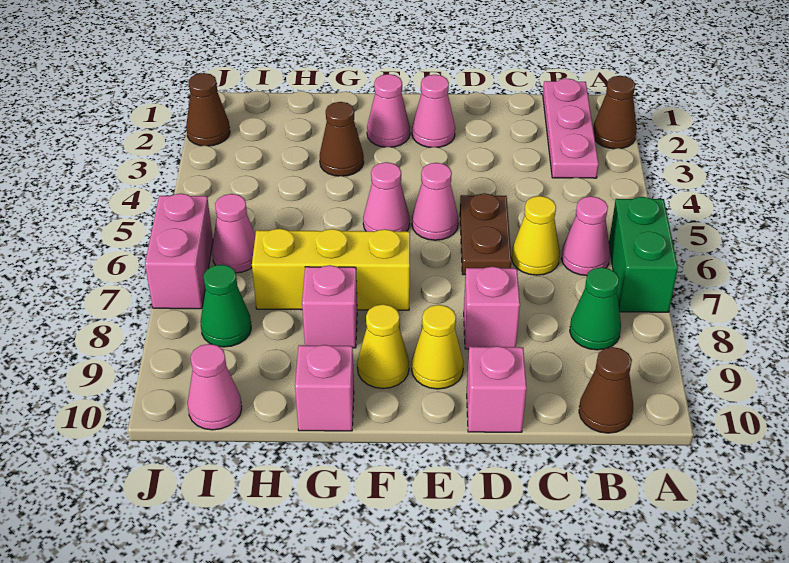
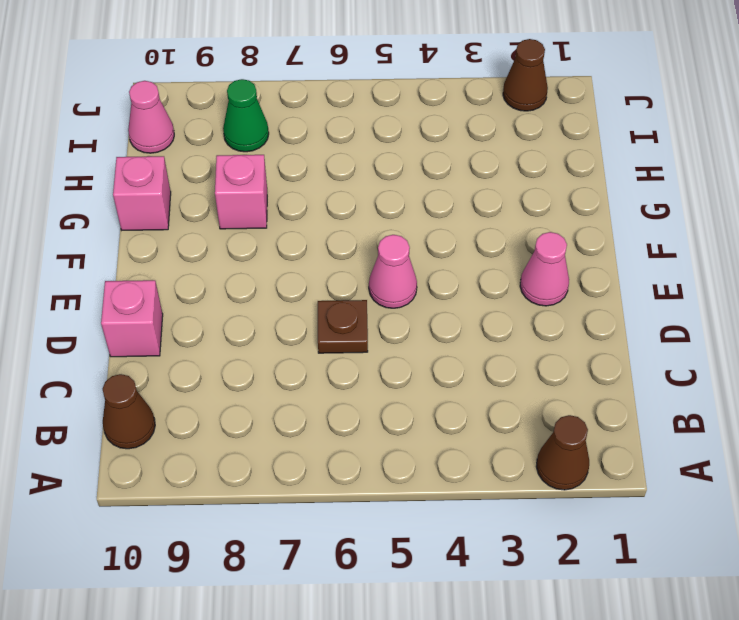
brown 1x1 plate [318,300,368,353] -> brown 1x2 plate [460,193,512,275]
none -> green 1x2 brick [609,197,678,312]
none -> pink 1x3 plate [543,78,599,178]
none -> pink 1x1 cone [561,196,610,276]

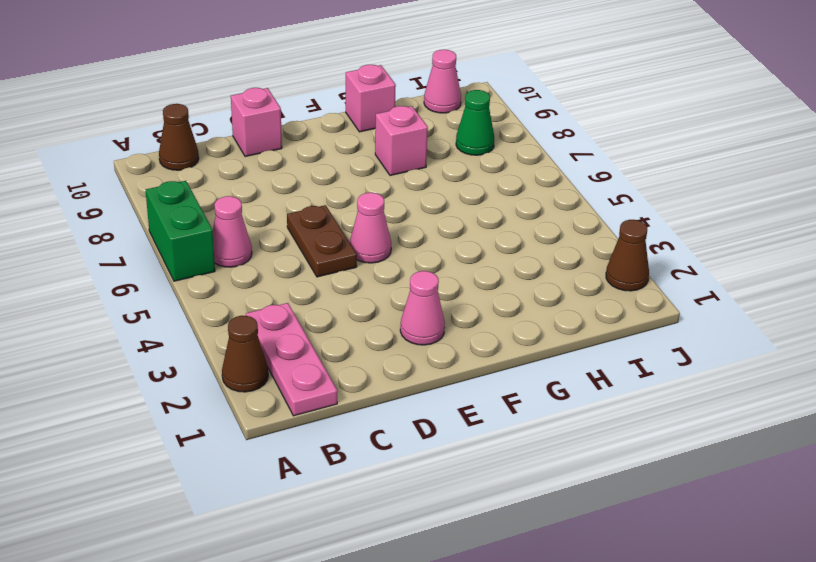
none -> green 1x1 cone [570,267,621,350]
none -> yellow 1x1 cone [512,196,560,275]
none -> pink 1x1 brick [464,267,520,349]

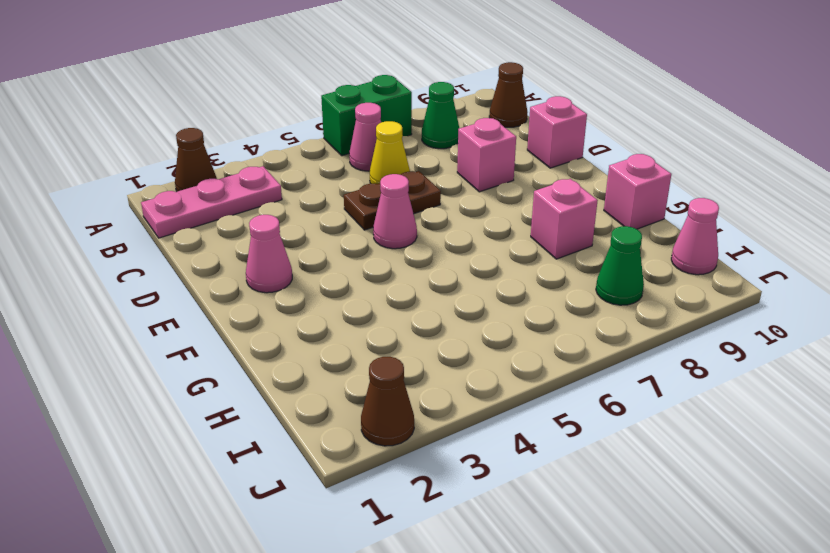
none -> yellow 1x1 cone [412,305,464,389]
none -> pink 1x1 cone [367,74,410,147]
none -> pink 1x1 cone [363,162,410,231]

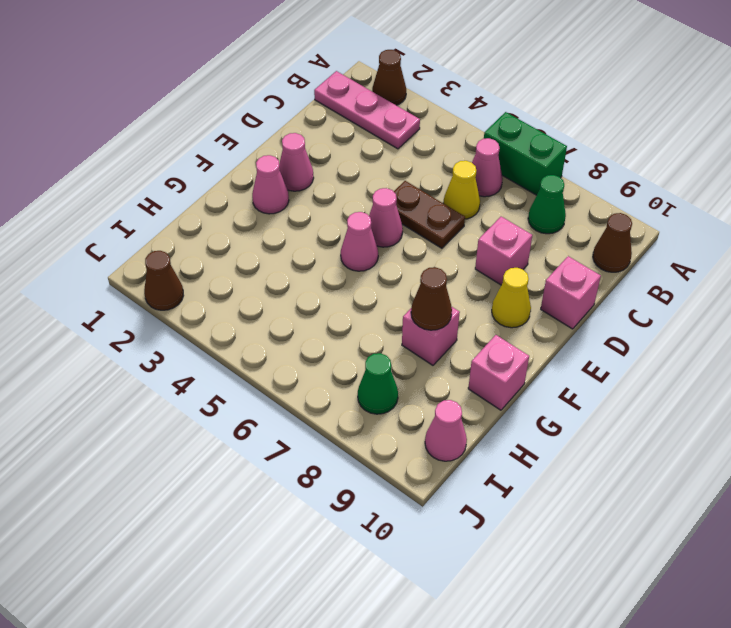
brown 1x1 cone [411,267,452,330] -> brown 1x1 cone moved to [320,102,364,176]
none -> yellow 1x3 brick [252,229,410,310]
none -> yellow 1x1 cone [357,304,409,389]
none -> pink 1x1 cone [212,194,255,273]

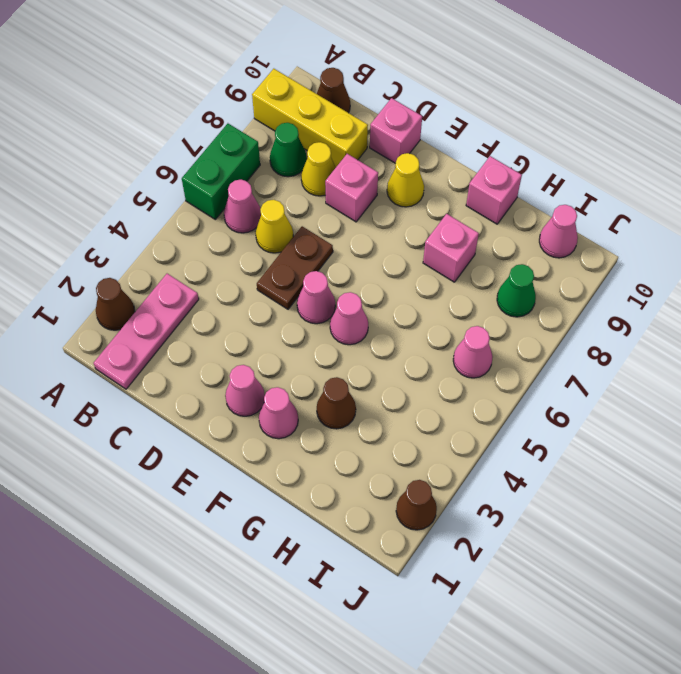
yellow 1x3 brick [252,69,368,167] -> yellow 1x3 brick moved to [252,229,410,310]
yellow 1x1 cone [301,142,336,196] -> yellow 1x1 cone moved to [357,304,409,389]
none -> pink 1x2 brick [145,193,213,309]

